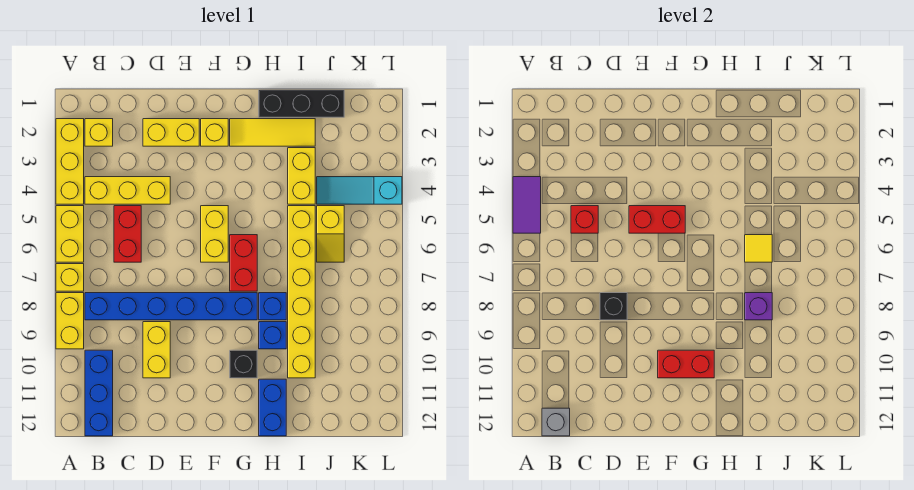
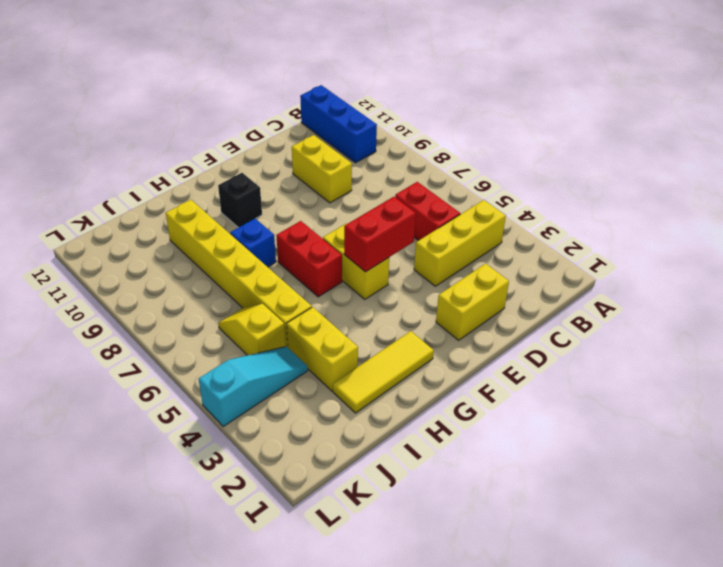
none -> yellow 1x3 brick [56,119,84,204]
none -> yellow 1x2 brick [56,206,84,262]
none -> yellow 1x1 brick [56,264,84,291]
none -> yellow 1x2 brick [56,293,84,349]

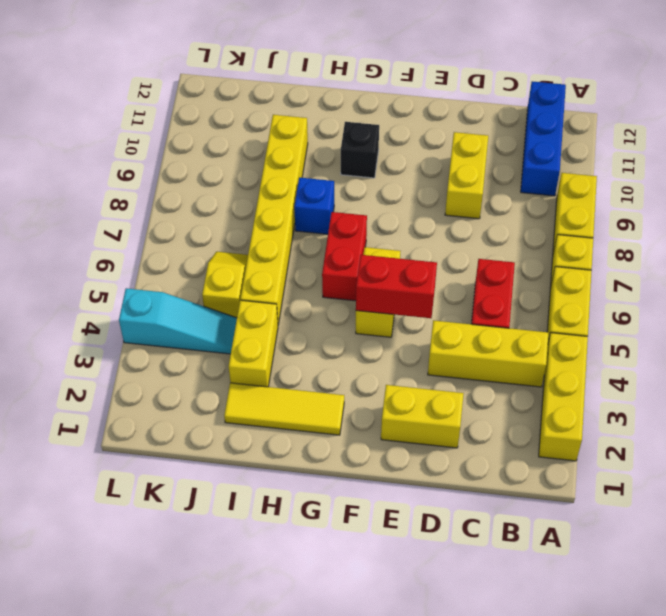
none -> yellow 1x1 brick [85,119,113,146]
none -> blue 1x6 brick [85,293,257,320]
none -> yellow 1x1 brick [201,119,228,146]
none -> black 1x3 brick [259,90,344,117]

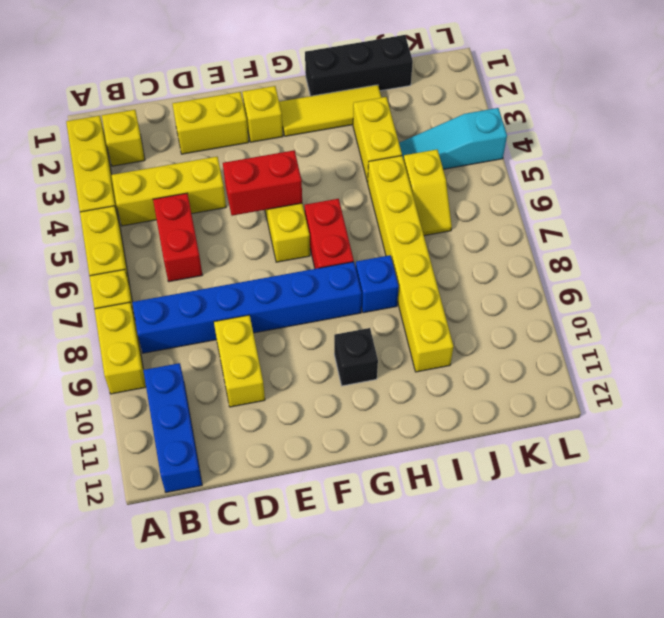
none -> blue 1x1 brick [259,322,286,349]
none -> blue 1x2 brick [259,379,286,436]
none -> purple 1x2 tile [513,177,541,233]
none -> grey 1x1 brick [542,408,570,436]

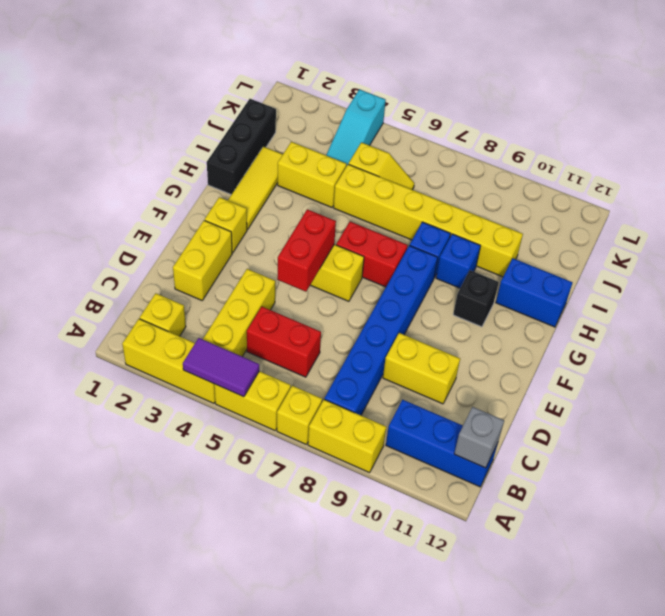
none -> red 1x1 brick [571,206,598,233]
none -> black 1x1 brick [600,293,627,320]
none -> red 1x2 brick [658,350,714,378]
none -> yellow 1x1 tile [745,235,772,262]

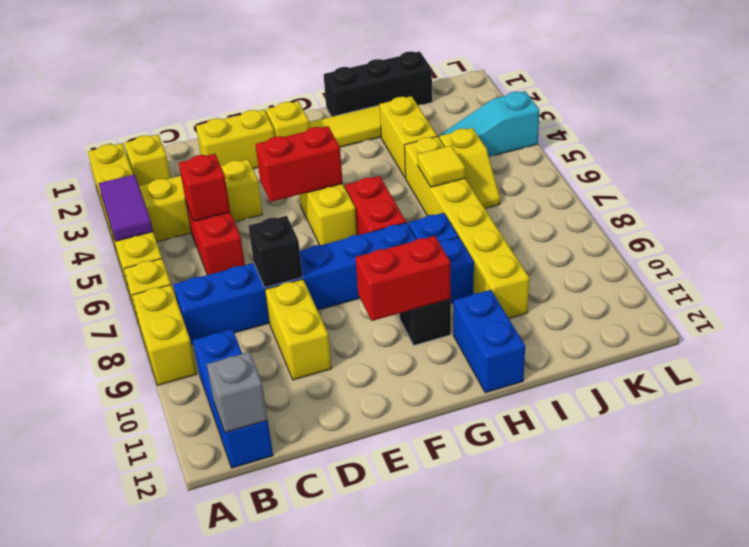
none -> purple 1x1 brick [745,293,772,320]

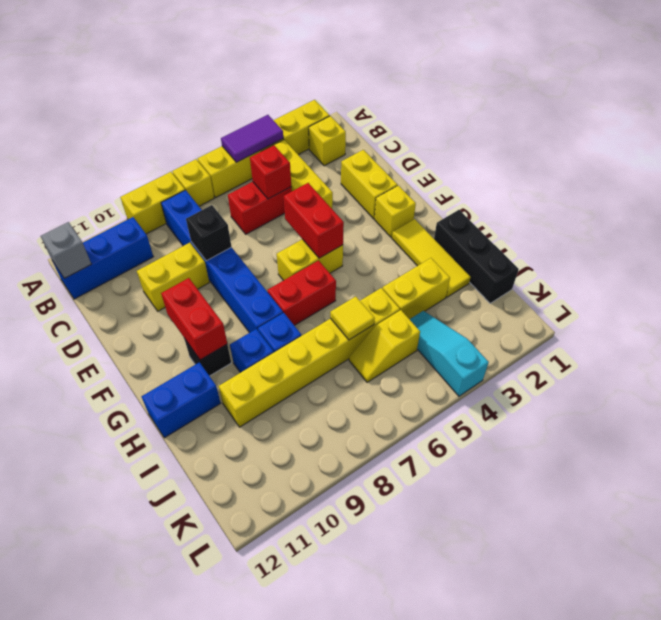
none -> purple 1x1 brick [745,293,772,320]

